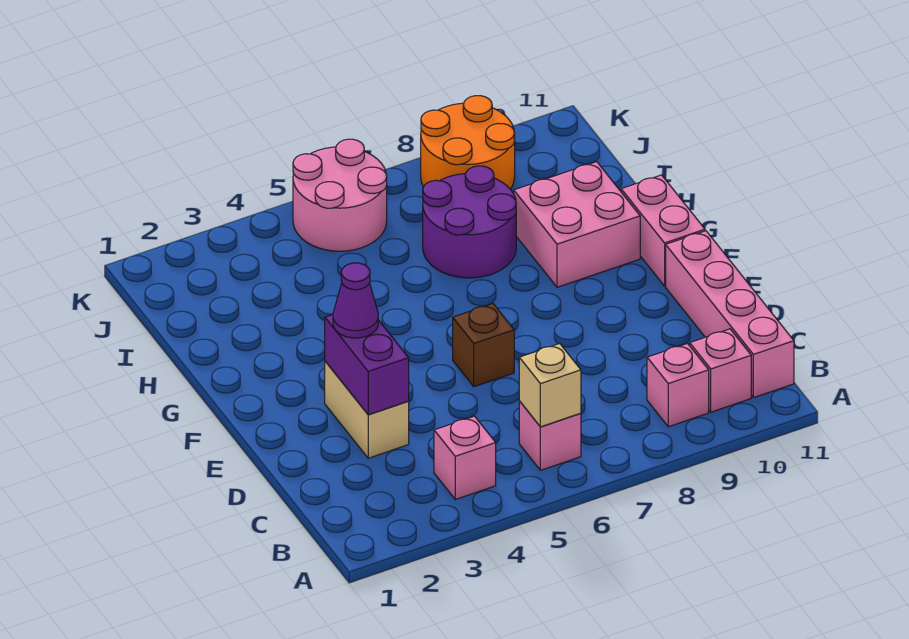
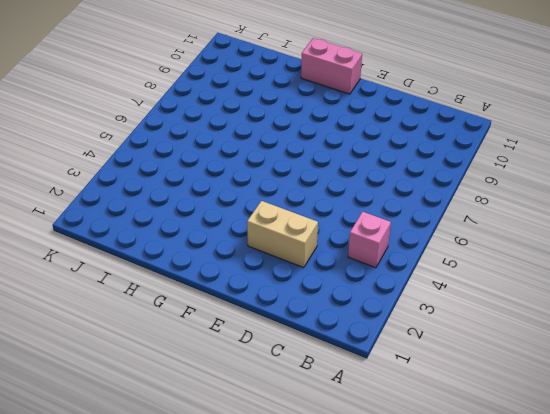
none -> pink 1x1 brick [519,401,581,470]
none -> pink 1x1 brick [647,344,709,427]
none -> pink 1x1 brick [690,329,751,412]

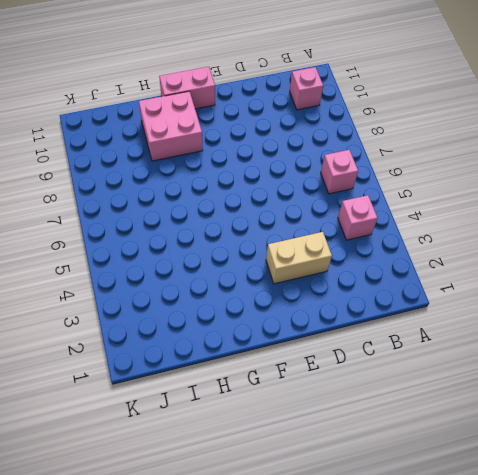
none -> pink 1x1 brick [647,344,709,427]
none -> pink 1x4 brick [666,231,794,398]
none -> brown 1x1 brick [453,304,514,387]

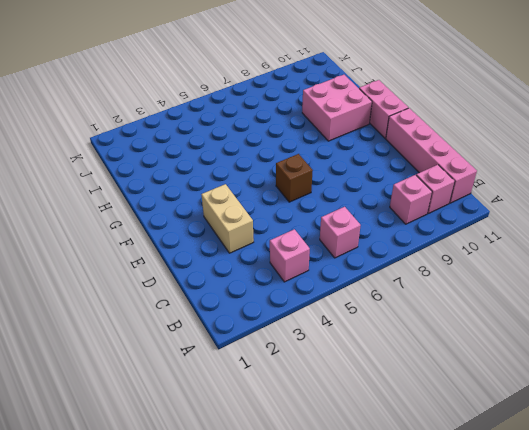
none -> purple 2x2 round brick [423,166,516,278]
none -> pink 2x2 round brick [293,139,387,251]
none -> orange 2x2 round brick [421,96,515,189]

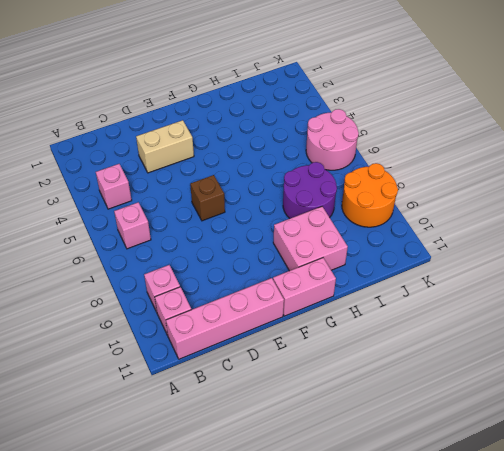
none -> tan 1x1 brick [519,344,581,427]
none -> purple 1x2 brick [325,315,409,415]
none -> purple 1x1 cone [333,263,378,338]

